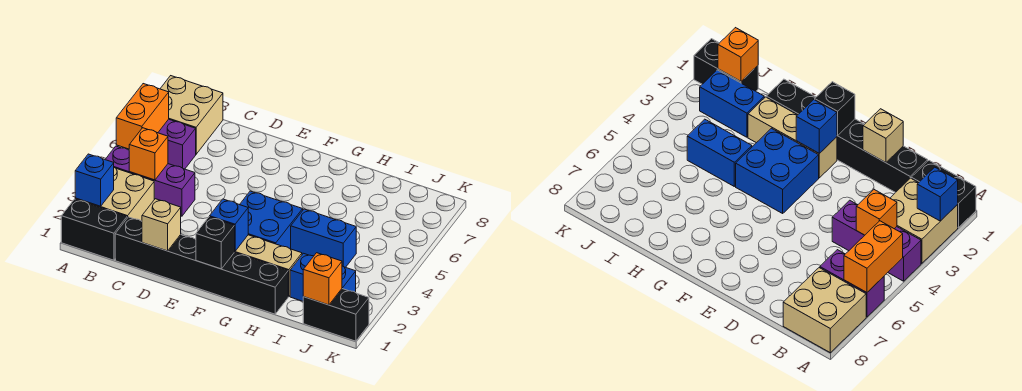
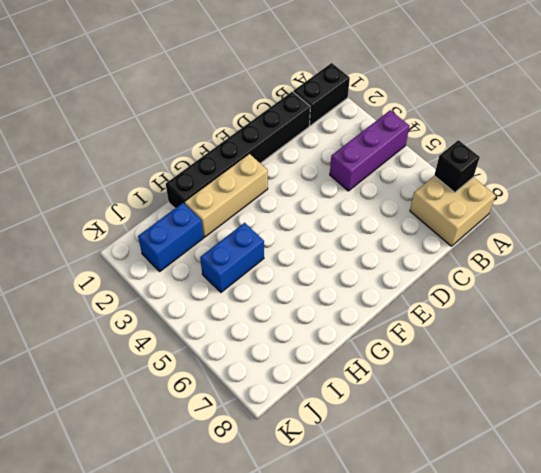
black 1x1 brick [434,140,480,193] -> black 1x1 brick moved to [196,217,235,269]
none -> tan 2x2 brick [75,168,154,221]
none -> purple 1x2 brick [158,119,196,169]
none -> blue 2x2 brick [240,191,303,249]

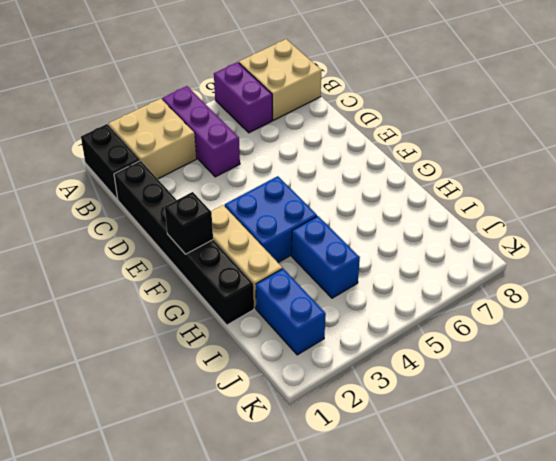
none -> black 1x2 brick [303,289,369,341]
none -> blue 1x1 brick [75,154,114,206]
none -> orange 1x2 brick [116,84,169,149]

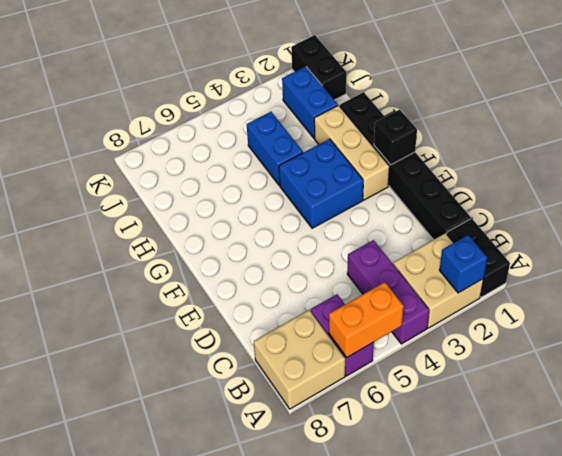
none -> orange 1x1 brick [129,128,168,180]
none -> tan 1x1 brick [142,199,181,251]
none -> blue 1x1 brick [209,199,248,251]

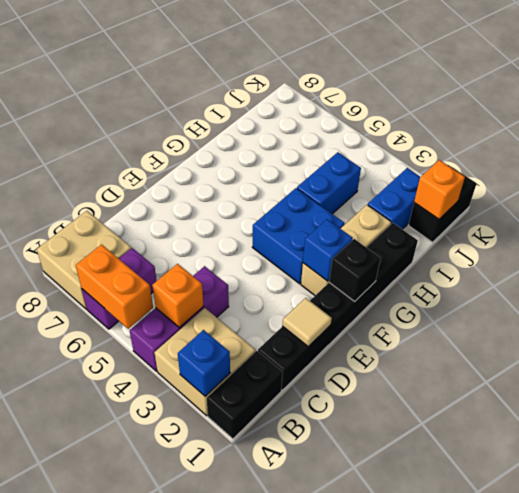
tan 1x1 tile [283,298,332,347] -> tan 1x1 brick [142,199,181,251]

